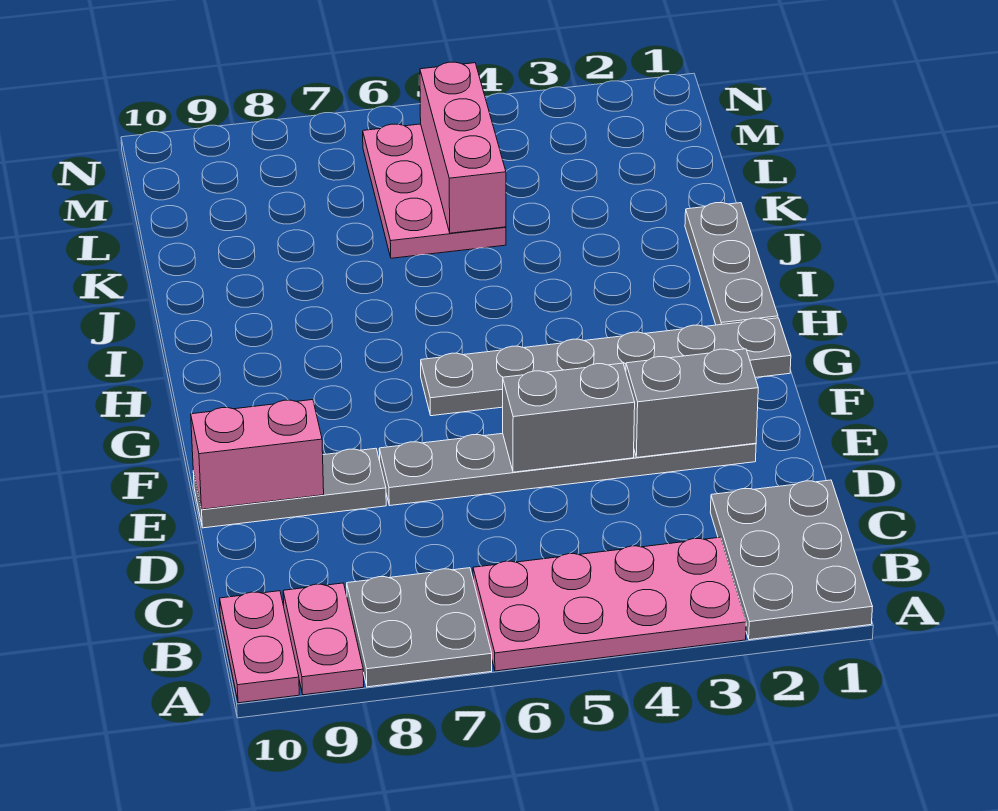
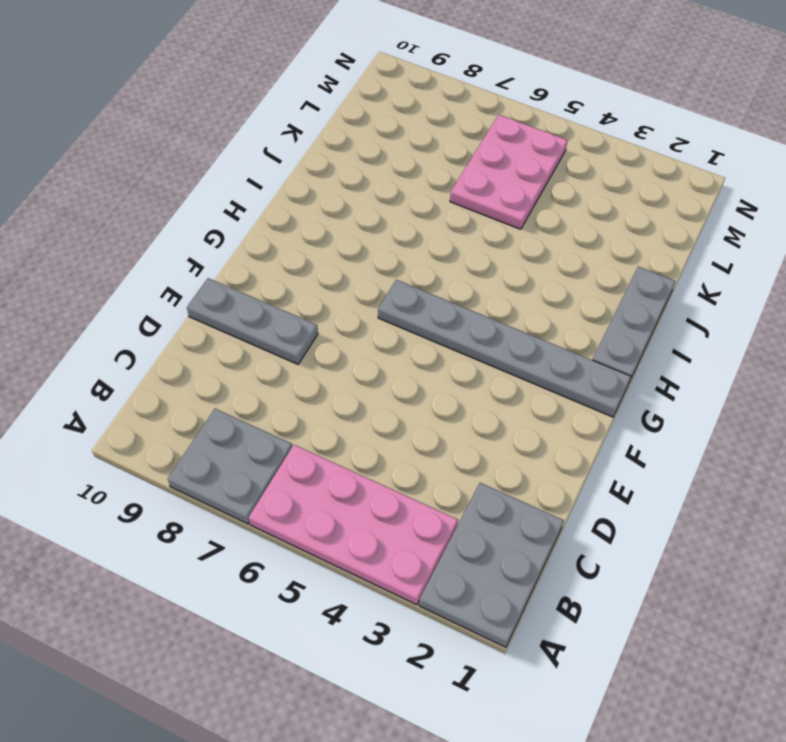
none -> pink 1x2 plate [283,583,364,695]
none -> pink 1x2 plate [220,591,299,703]
none -> grey 1x6 plate [379,433,756,506]

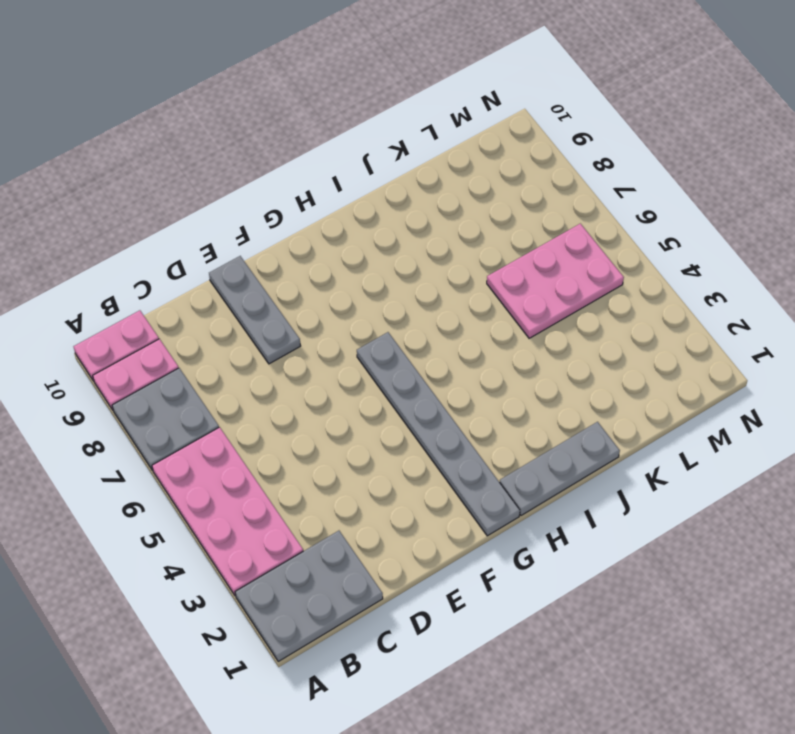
none -> grey 1x6 plate [379,433,756,506]
none -> grey 1x2 brick [626,349,758,457]
none -> grey 1x2 brick [503,363,635,472]

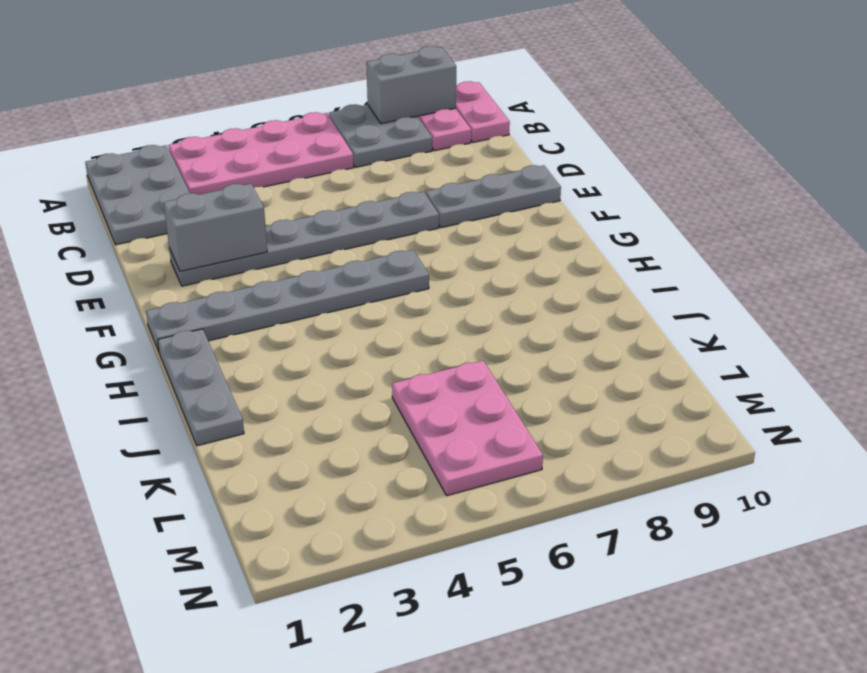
grey 1x2 brick [366,46,456,124] -> grey 1x2 brick moved to [503,363,635,472]
none -> pink 1x2 brick [191,400,324,509]
none -> pink 1x3 brick [420,62,506,233]

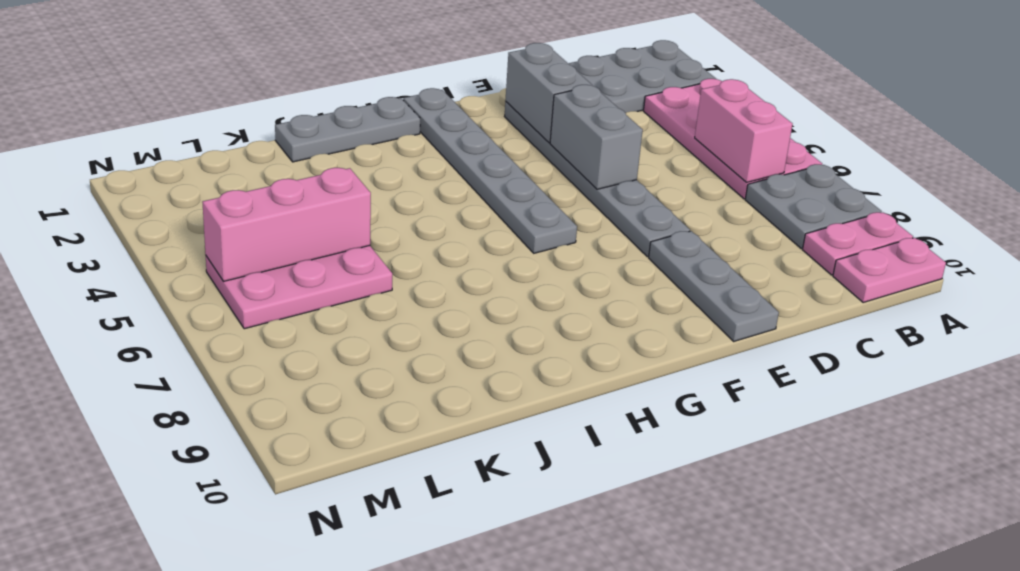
pink 1x2 brick [695,79,792,183] -> pink 1x2 brick moved to [191,400,324,509]

